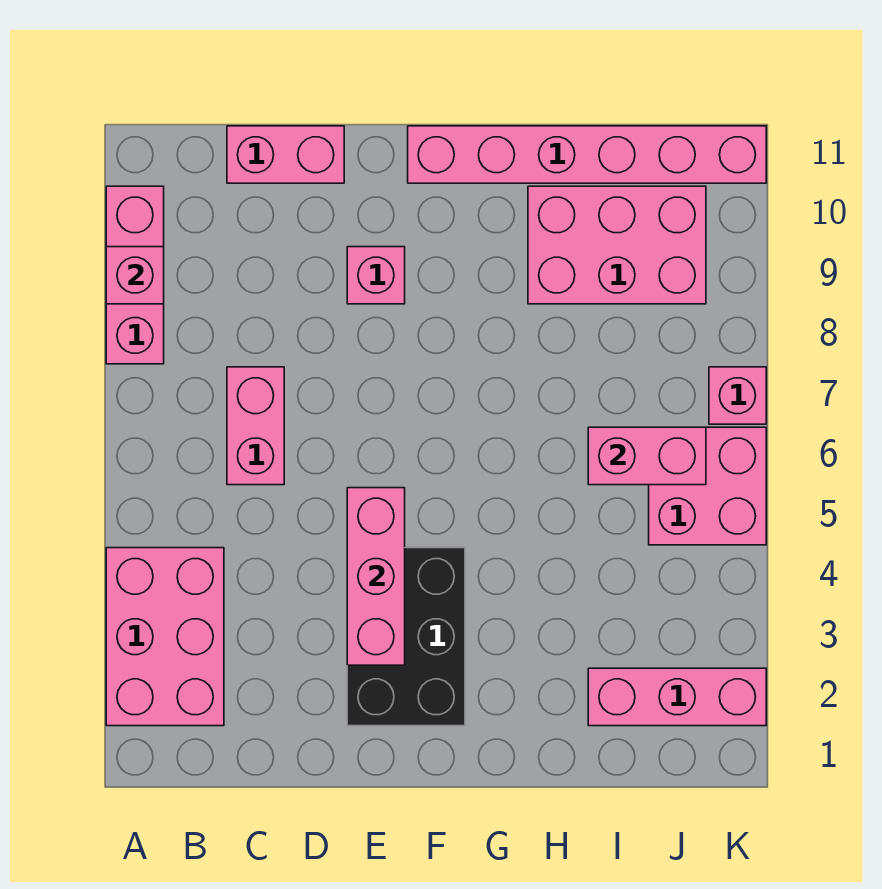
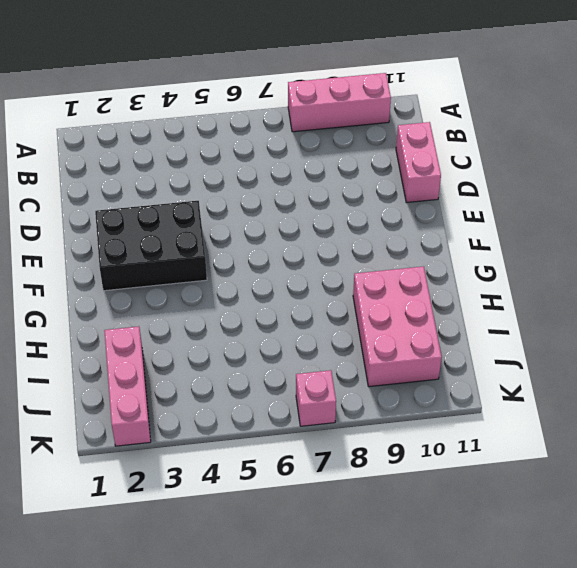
none -> pink 2x3 brick [106,548,224,726]
none -> pink 1x2 brick [227,367,284,485]
none -> pink 1x1 brick [347,247,405,304]

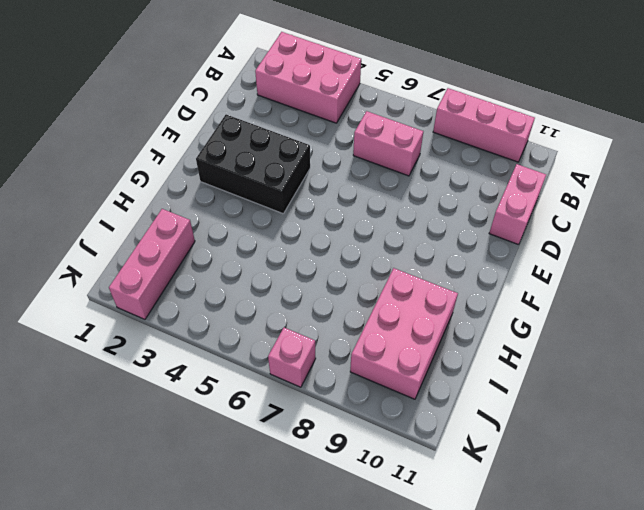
none -> pink 1x1 brick [347,247,405,304]
none -> pink 1x6 brick [408,126,766,183]
none -> pink 2x2 brick [649,427,766,545]

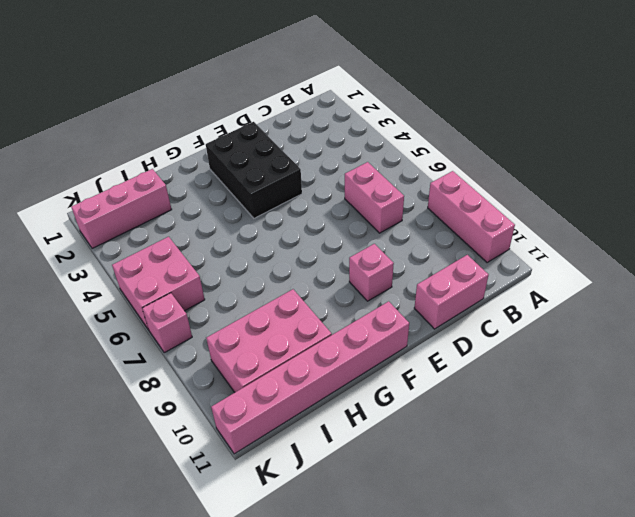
none -> pink 2x3 brick [106,548,224,726]
none -> pink 1x1 brick [106,247,164,304]
none -> pink 1x3 brick [347,488,405,665]

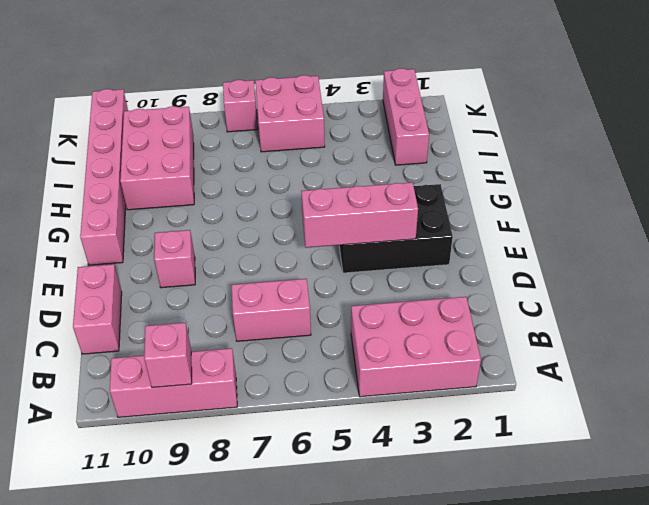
none -> pink 1x2 brick [588,427,706,485]

